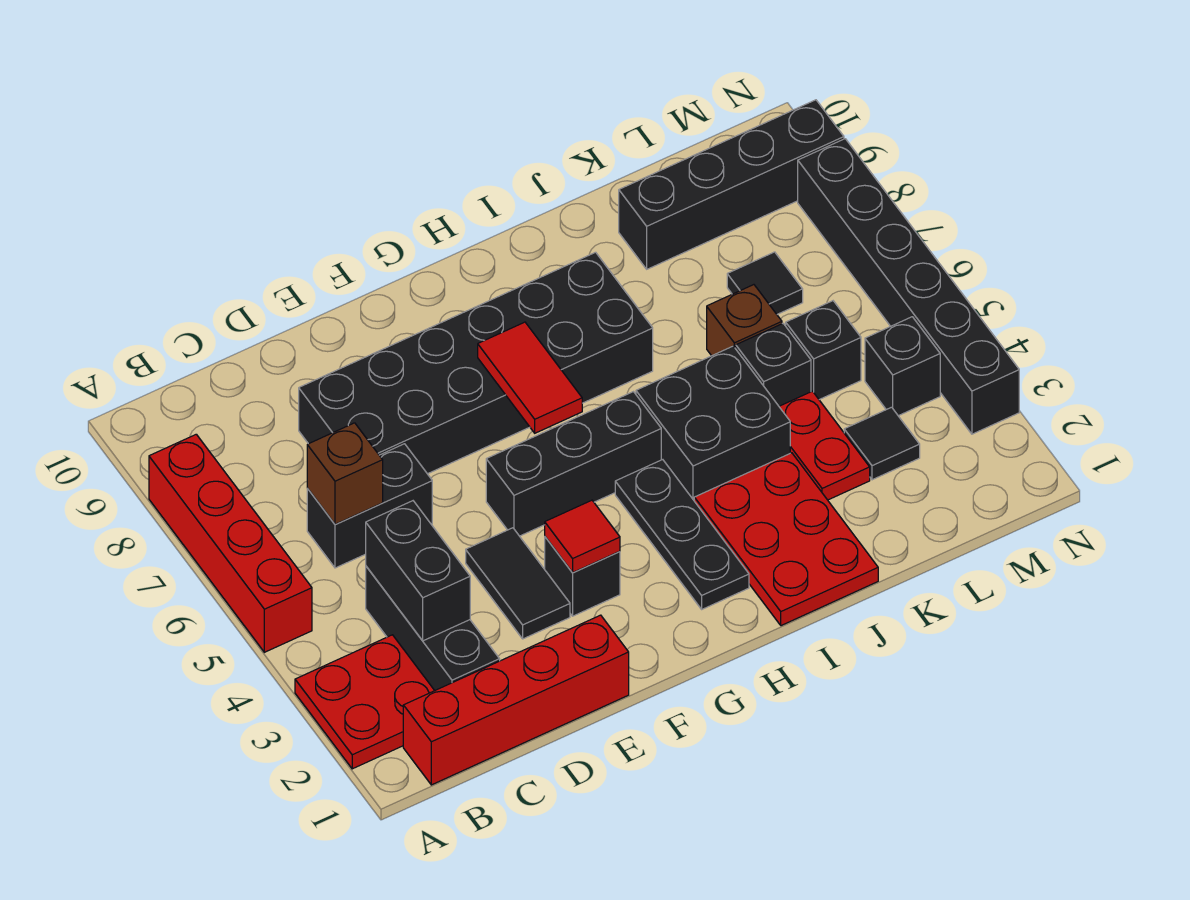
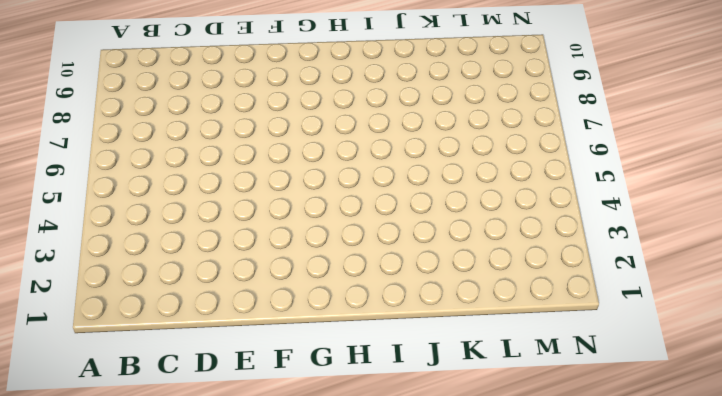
none -> red 2x2 plate [295,635,435,769]
none -> red 1x4 brick [149,434,312,652]
none -> red 1x4 brick [403,615,629,785]

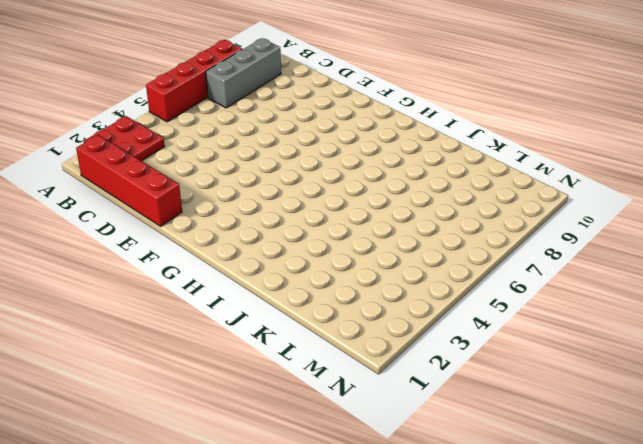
grey 1x3 brick [206,38,281,108] -> none
none -> black 1x3 brick [366,566,500,690]
none -> black 1x2 brick [307,444,432,568]
none -> black 2x6 brick [299,252,653,474]

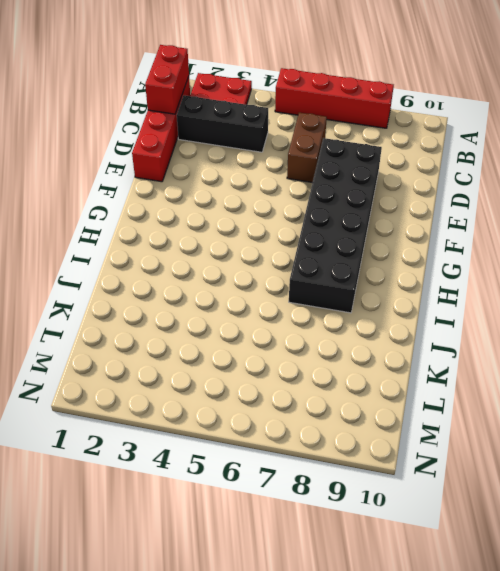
red 1x2 brick [145,45,189,114] -> none
brown 1x2 brick [287,113,327,183] -> black 1x2 brick [307,444,432,568]
none -> black 1x2 tile [466,528,570,639]
none -> black 1x1 brick [545,537,620,616]
none -> black 1x3 brick [486,392,661,536]

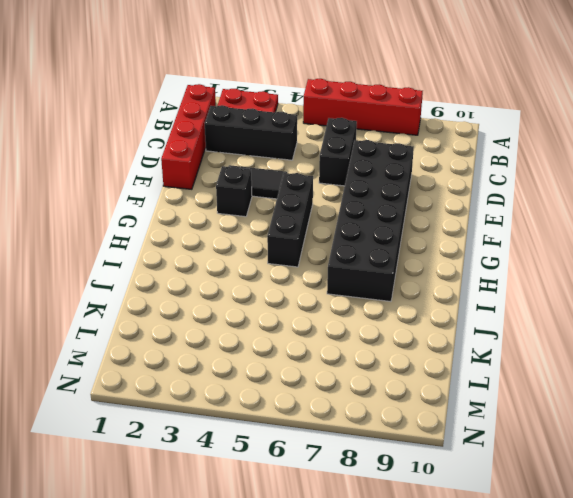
none -> black 1x3 plate [615,460,749,609]
none -> red 2x3 plate [694,453,878,626]
none -> black 2x2 brick [636,346,790,500]

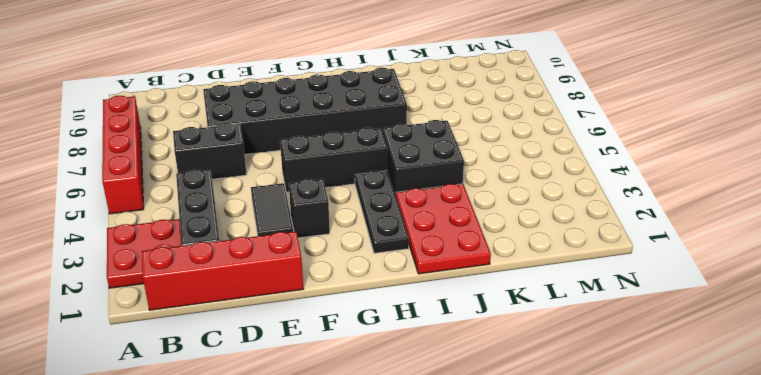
none -> red 1x2 plate [779,391,870,500]
none -> black 1x1 brick [736,324,811,406]
none -> brown 1x1 brick [707,285,782,356]

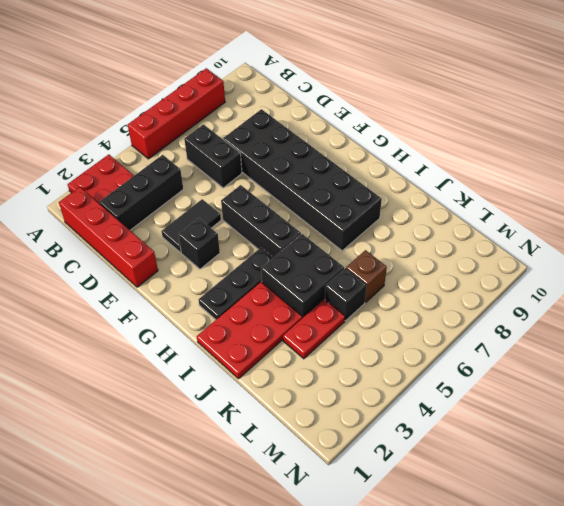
none -> black 1x4 brick [619,100,844,269]
none -> black 1x1 tile [844,407,920,480]
none -> black 1x1 brick [786,301,861,400]

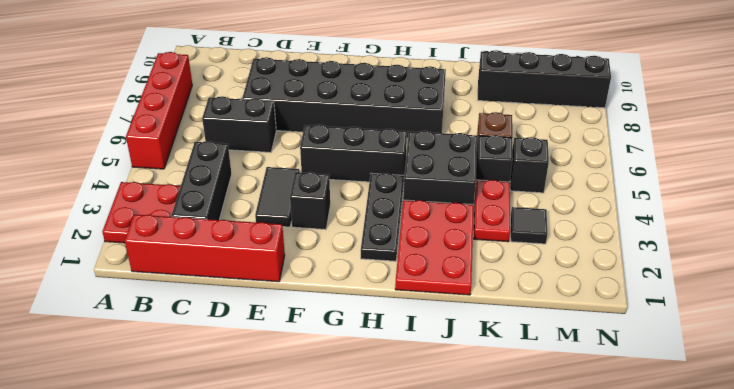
none -> black 1x1 tile [727,252,803,314]
none -> black 1x1 brick [865,317,940,416]
none -> black 1x6 brick [798,139,1019,434]

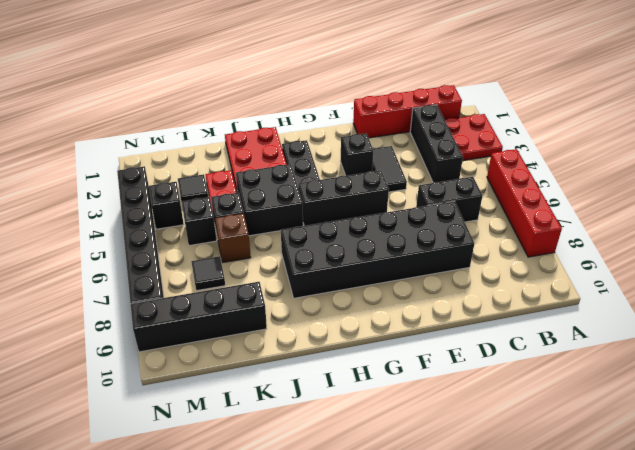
none -> black 1x2 brick [366,501,470,641]
none -> brown 1x1 brick [307,423,383,525]
none -> red 1x1 tile [545,500,620,573]

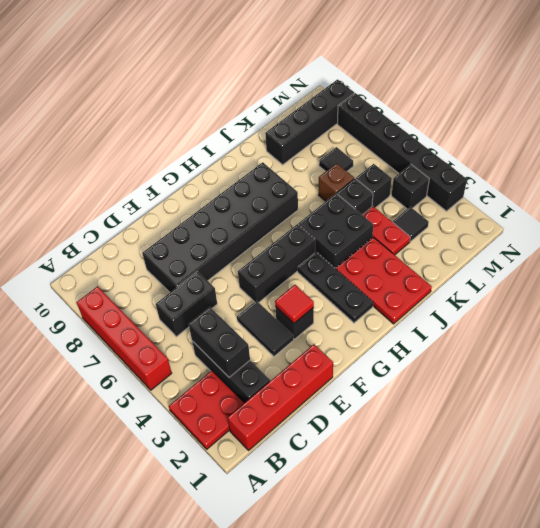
none -> brown 1x1 brick [307,423,383,525]
none -> red 1x2 tile [478,322,582,433]

